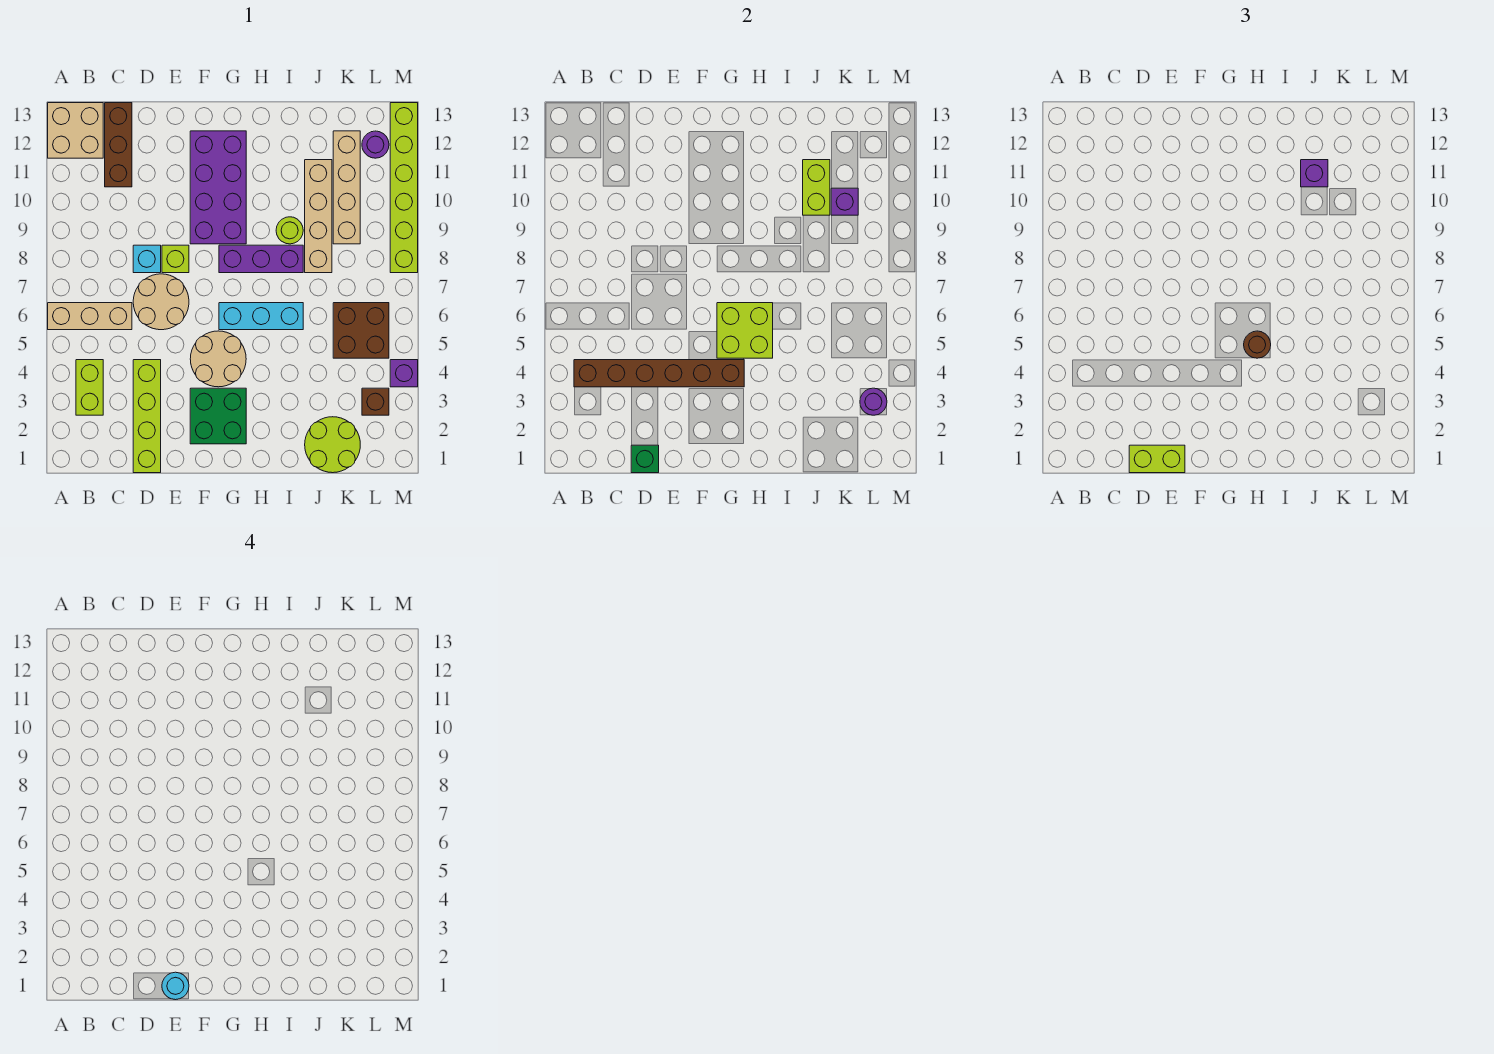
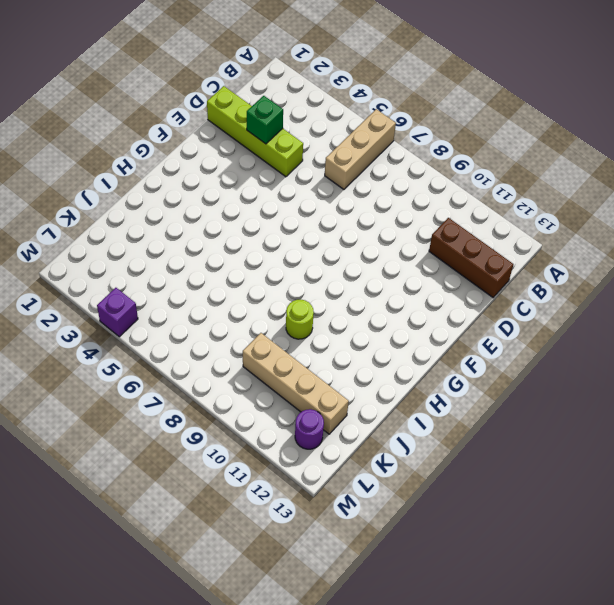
green 1x1 brick [247,96,283,144] -> green 1x1 brick moved to [631,445,659,473]
none -> tan 2x2 brick [48,103,103,158]
none -> lime 1x2 brick [76,360,103,415]
none -> tan 2x2 round brick [133,274,189,330]
none -> cyan 1x1 brick [133,245,161,273]

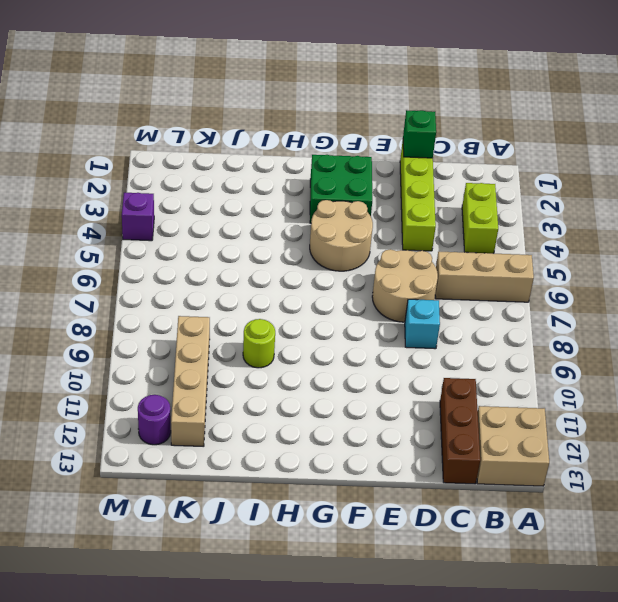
none -> lime 1x1 brick [162,245,189,273]
none -> purple 2x4 brick [190,131,246,244]
none -> cyan 1x3 brick [219,303,303,330]
none -> purple 1x3 brick [219,245,303,273]

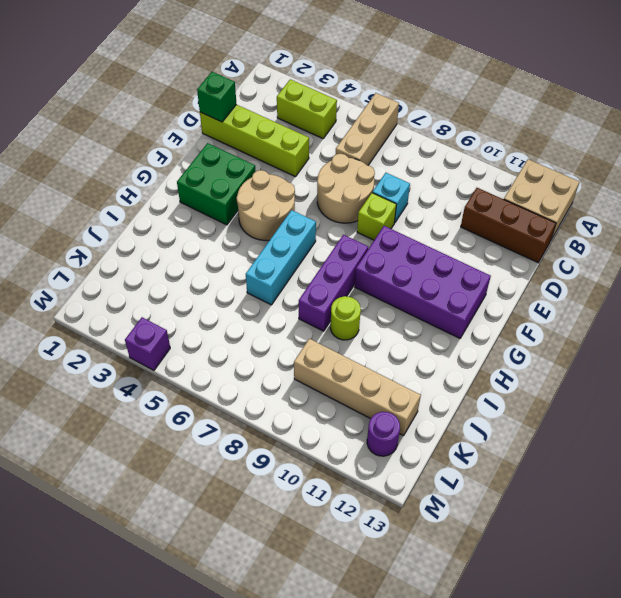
none -> lime 2x2 round brick [305,417,360,473]
none -> tan 1x4 brick [305,160,332,273]
none -> brown 2x2 brick [333,303,389,358]
none -> brown 1x1 brick [362,388,389,415]

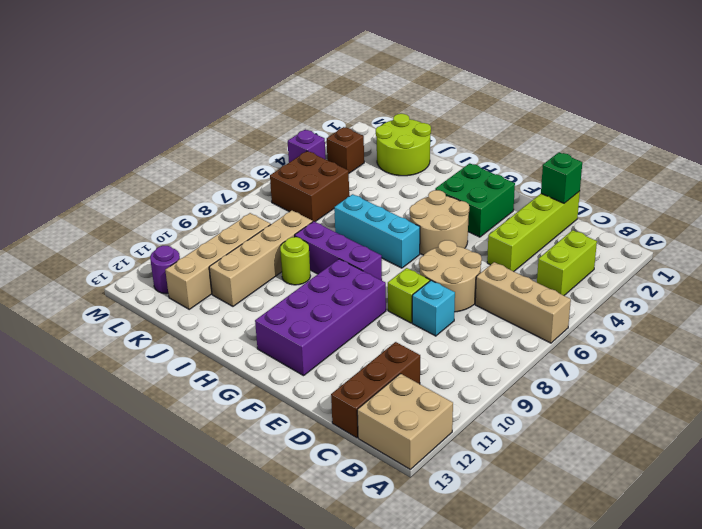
none -> lime 1x6 brick [390,103,418,273]
none -> brown 1x6 brick [574,360,744,387]
none -> lime 2x2 brick [717,303,773,358]
none -> lime 1x2 brick [803,160,830,215]

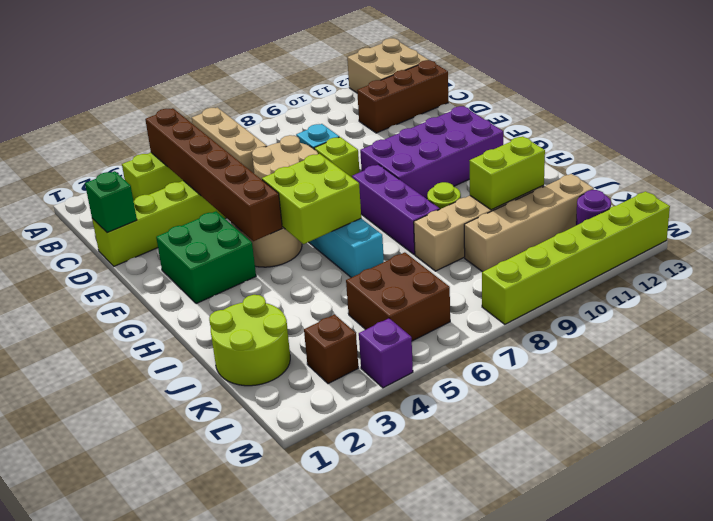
none -> purple 1x1 brick [831,188,858,215]
none -> purple 1x1 round brick [860,388,887,415]
none -> lime 1x2 brick [1129,445,1185,473]
none -> brown 1x1 round brick [1244,331,1271,358]

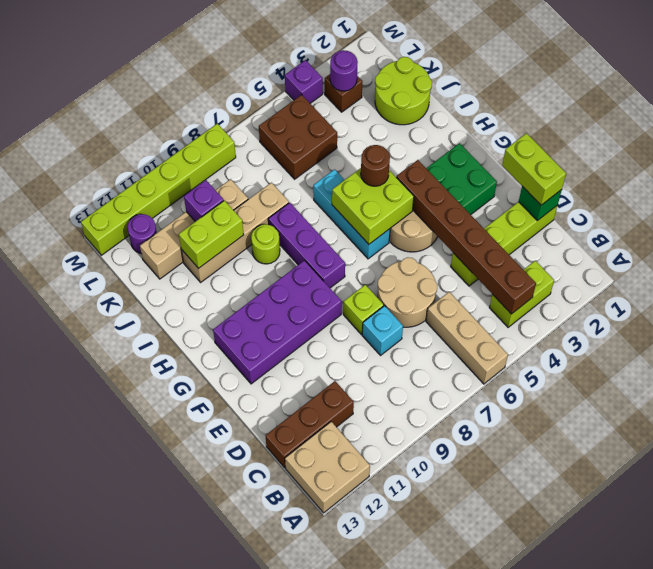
none -> purple 1x1 brick [1301,160,1328,187]
none -> cyan 1x1 round brick [162,972,189,1000]

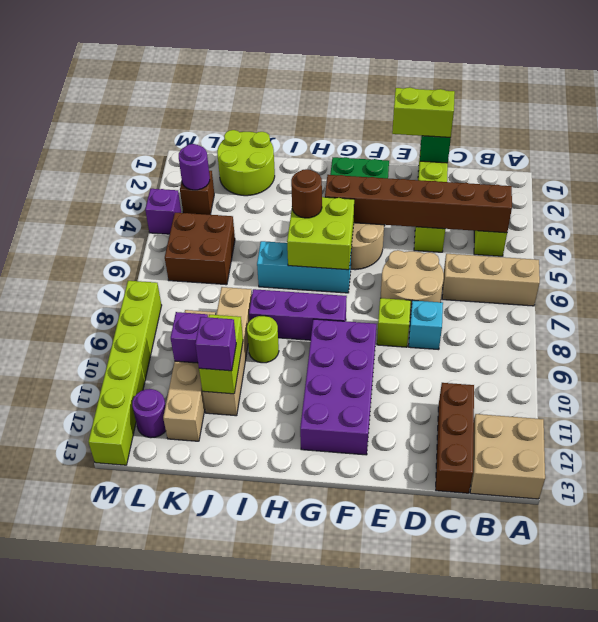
none -> cyan 1x1 round brick [162,972,189,1000]

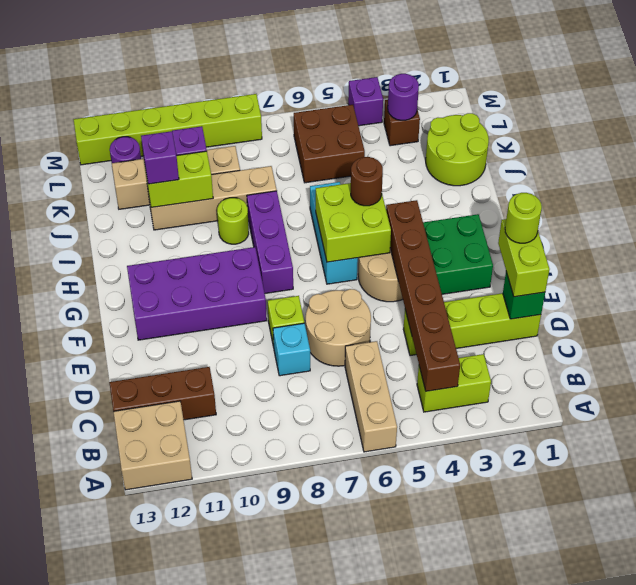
lime 1x1 round brick [505,193,542,243] -> cyan 1x1 round brick [162,972,189,1000]

